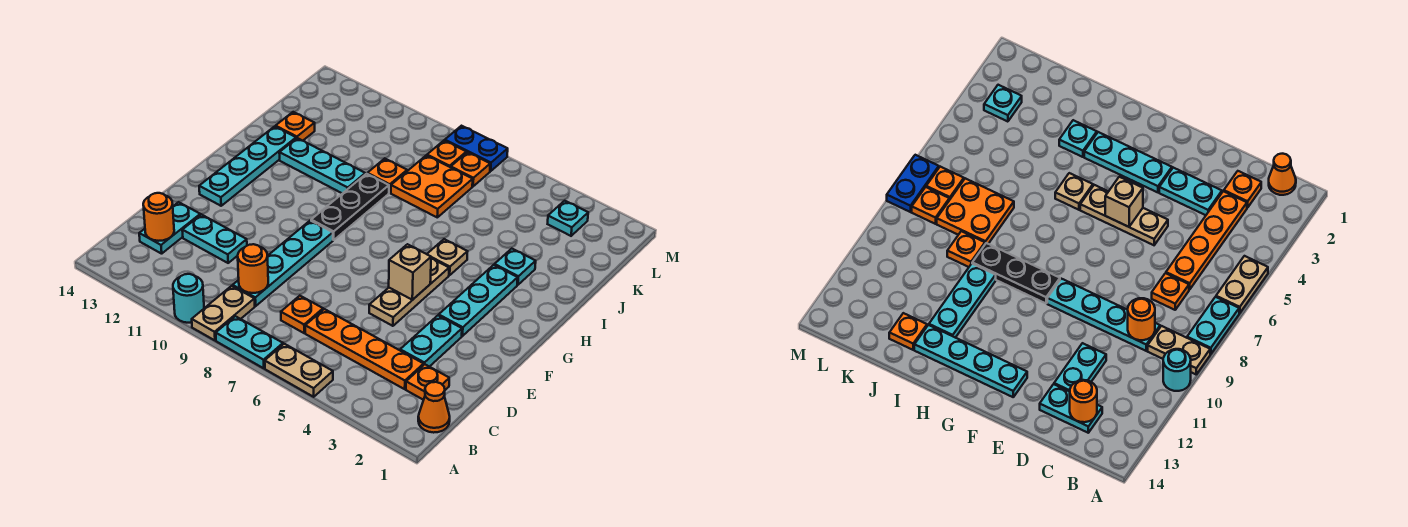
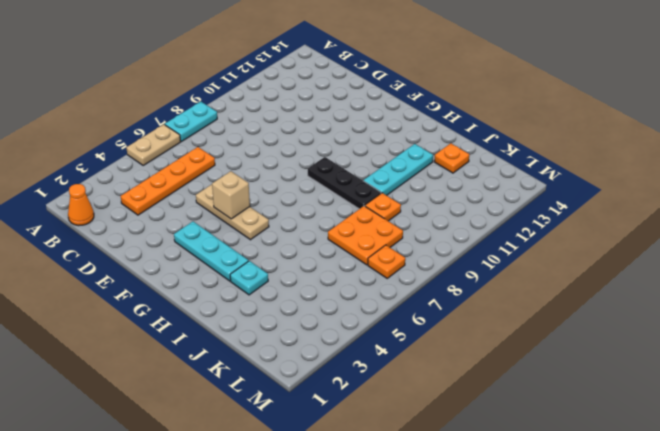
none -> tan 1x2 plate [192,286,255,340]
none -> cyan 1x1 round brick [173,274,204,323]
none -> orange 1x1 plate [406,364,449,400]

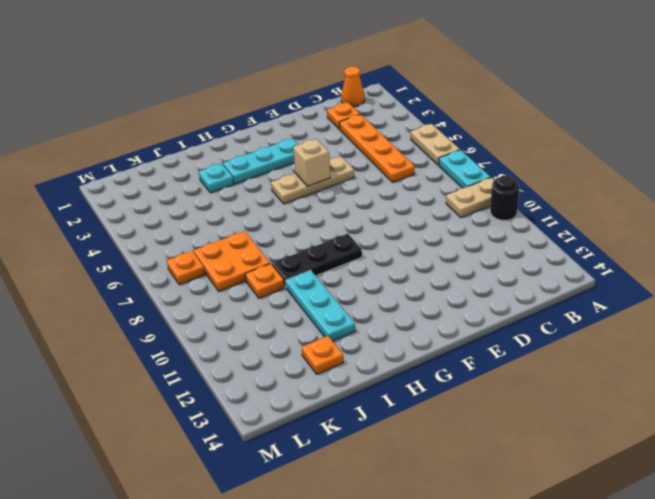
black 1x1 round brick [490,176,519,220] -> cyan 1x1 round brick [173,274,204,323]
none -> orange 1x1 plate [281,296,323,333]
none -> cyan 1x4 plate [233,220,333,306]
none -> cyan 1x2 plate [139,202,200,254]

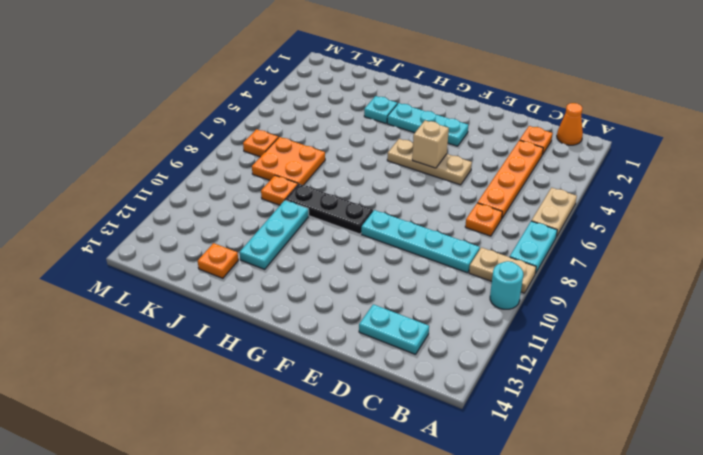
none -> cyan 1x2 plate [400,315,462,367]
none -> cyan 1x2 plate [182,214,247,263]
none -> cyan 1x4 plate [199,126,296,206]

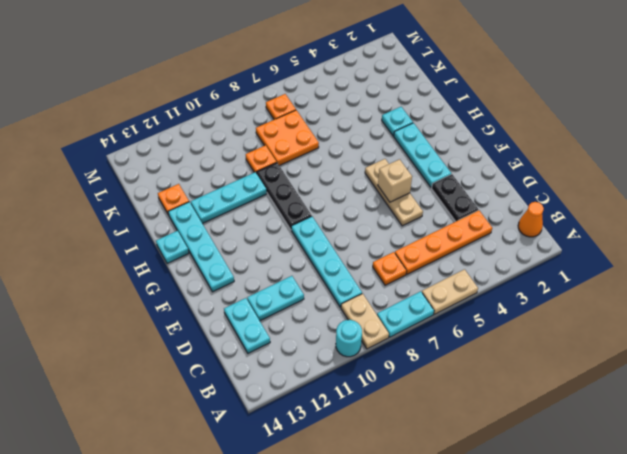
black 1x2 plate [432,174,478,221] -> cyan 1x2 plate [400,315,462,367]
cyan 1x1 plate [156,231,189,264] -> cyan 1x1 plate moved to [548,201,588,236]
none -> orange 1x1 plate [406,364,449,400]
none -> tan 1x1 plate [427,239,468,275]
none -> orange 1x1 plate [427,140,466,167]

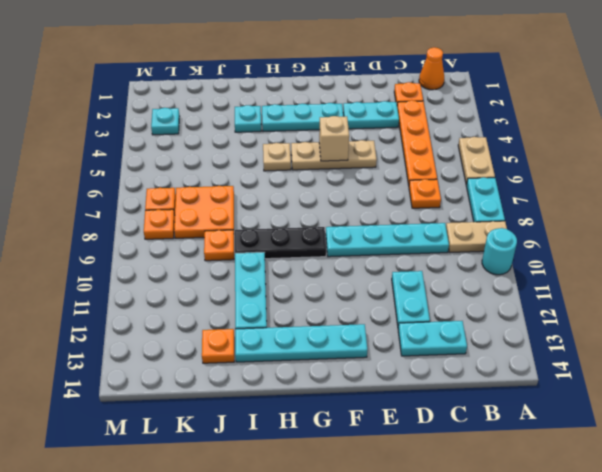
none -> blue 1x2 plate [445,126,508,171]
none -> orange 1x1 round brick [238,244,268,293]
none -> orange 1x1 round brick [143,193,174,241]

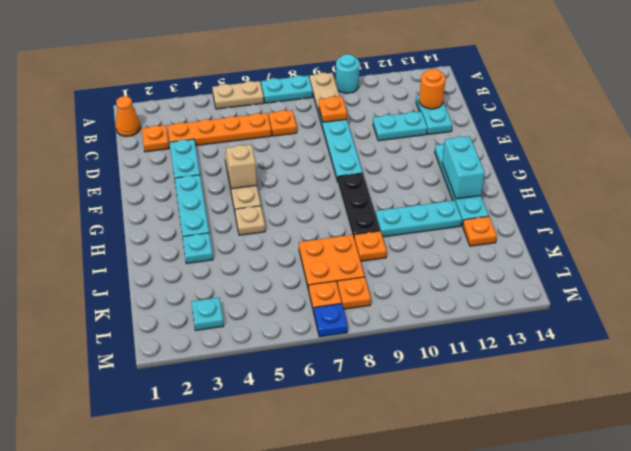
orange 1x1 plate [319,96,347,122] -> orange 1x1 round brick [238,244,268,293]
cyan 1x2 brick [442,136,485,199] -> none
blue 1x1 plate [314,304,348,337] -> blue 1x2 plate [445,126,508,171]

